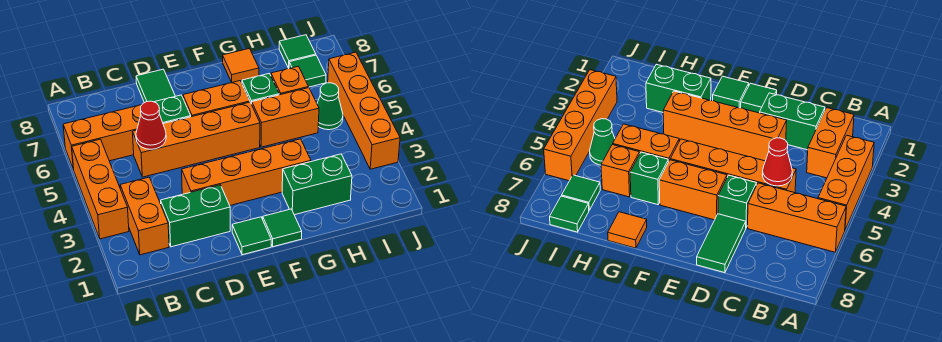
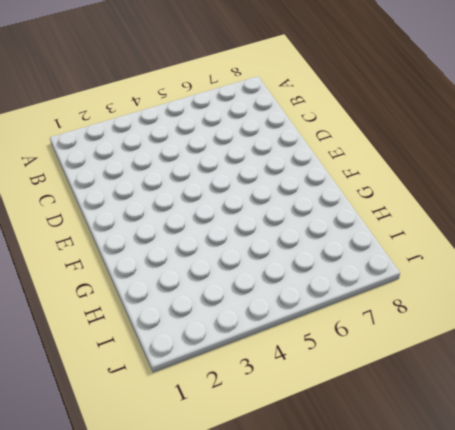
none -> orange 1x3 brick [72,139,129,239]
none -> orange 1x3 brick [63,105,141,170]
none -> orange 1x2 brick [120,177,169,255]

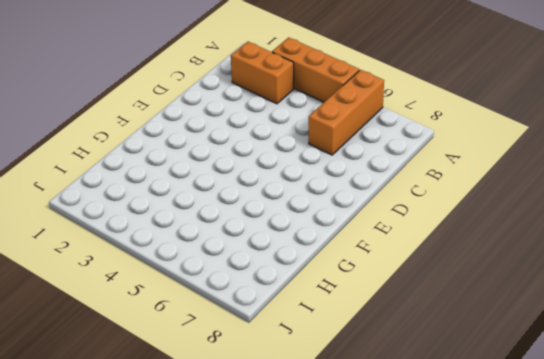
none -> green 1x2 brick [161,185,230,247]
none -> orange 1x4 brick [133,102,260,177]
none -> orange 1x4 brick [182,139,311,205]

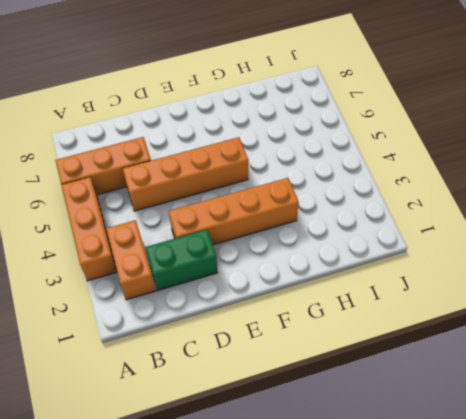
none -> green 1x1 brick [155,95,191,124]
none -> green 1x2 tile [136,69,175,103]
none -> green 1x1 tile [232,217,271,255]

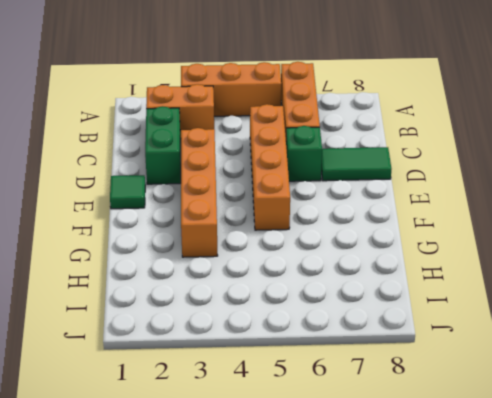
none -> orange 1x2 brick [183,81,250,117]
none -> green 1x1 tile [263,209,302,247]
none -> green 1x2 brick [282,154,352,215]

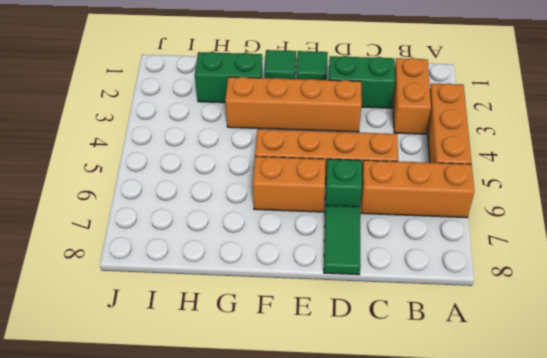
none -> orange 1x2 brick [252,88,319,147]
none -> green 1x1 brick [242,73,279,104]
none -> orange 1x1 tile [223,48,259,82]

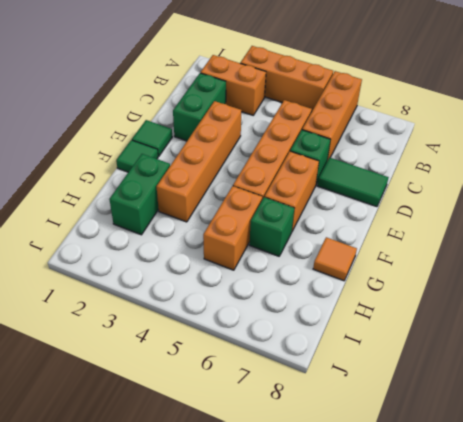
none -> orange 1x1 brick [271,66,309,95]
none -> green 1x1 cone [317,83,343,130]
none -> green 1x1 tile [289,55,326,87]

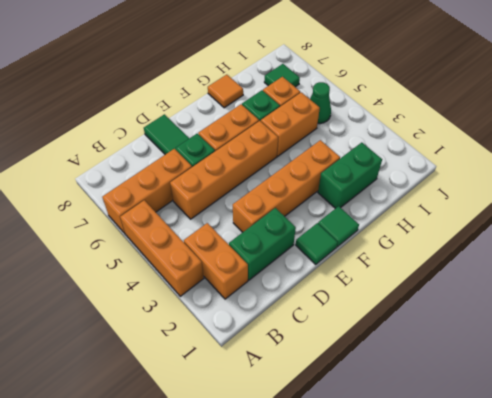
none -> green 1x1 tile [279,35,316,68]
none -> orange 1x4 brick [328,52,400,169]
none -> red 1x1 cone [136,101,166,149]

